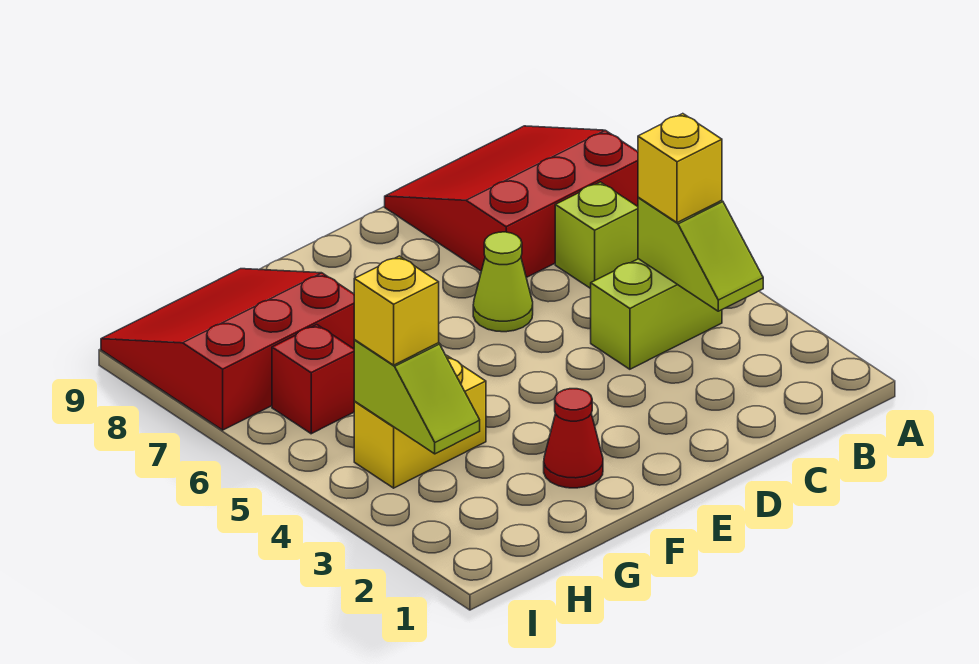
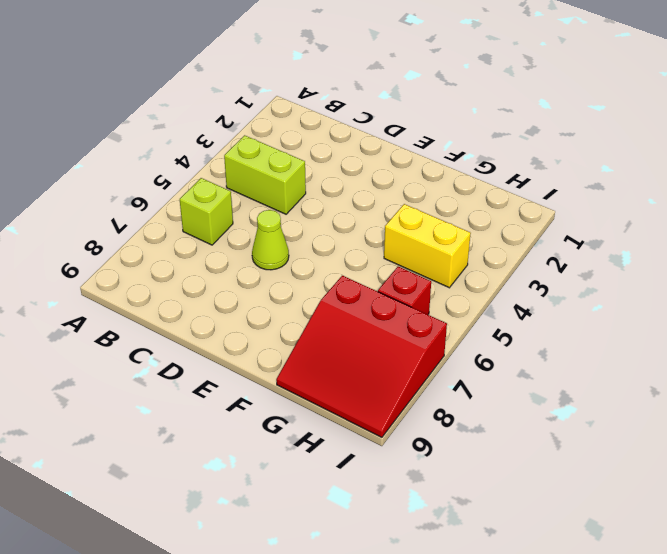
none -> red 3x3 slope [385,126,638,278]
none -> red 1x1 cone [544,389,603,488]
none -> lime 1x2 slope [638,197,763,311]

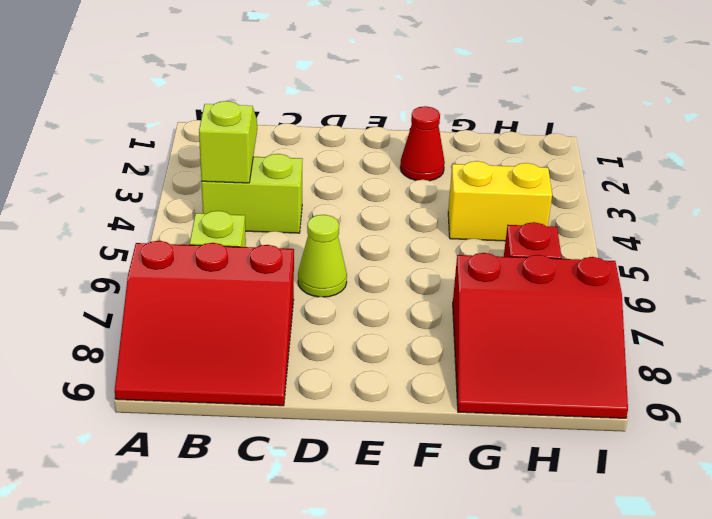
none -> lime 1x2 slope [354,340,480,454]
none -> yellow 1x1 brick [638,114,722,223]
none -> yellow 1x1 brick [354,256,439,365]

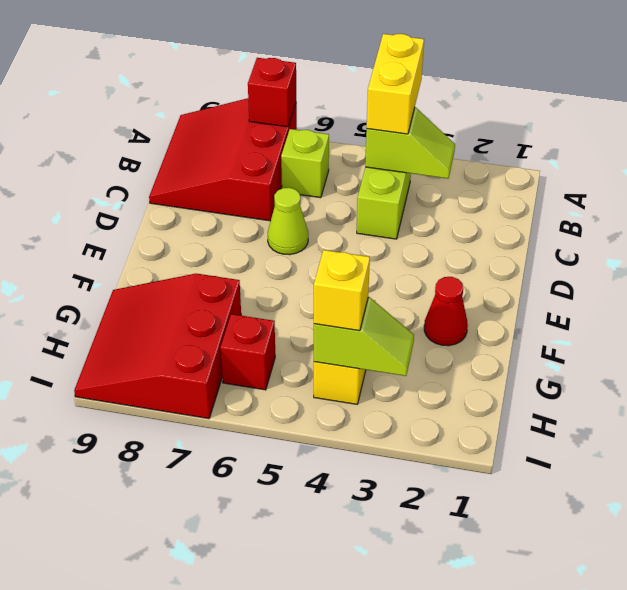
yellow 1x2 brick [367,34,424,134] -> yellow 1x1 brick [638,114,722,223]
red 1x1 brick [248,58,296,127] -> none

